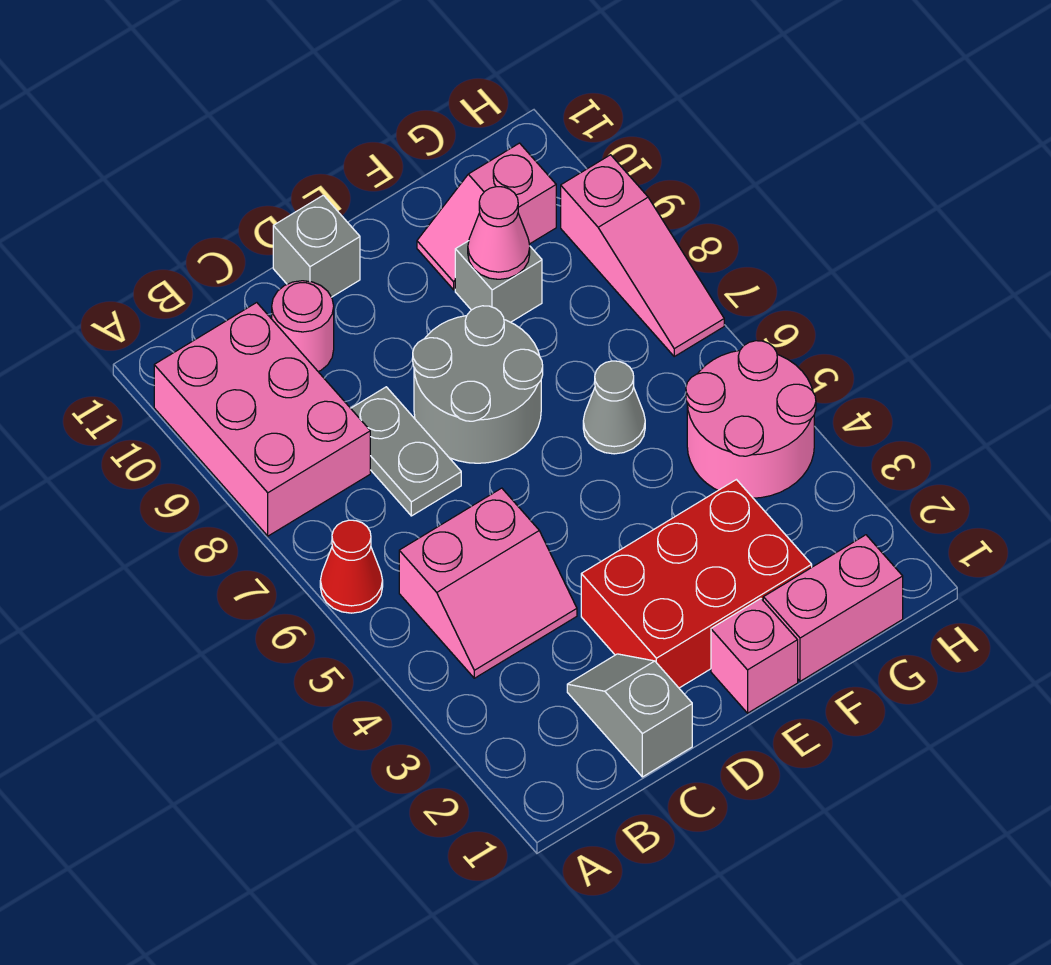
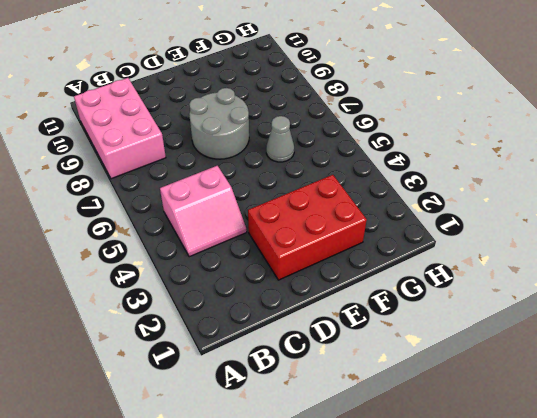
none -> red 1x1 cone [320,520,383,613]
none -> grey 1x2 slope [567,654,692,777]
none -> grey 1x2 plate [351,387,461,516]

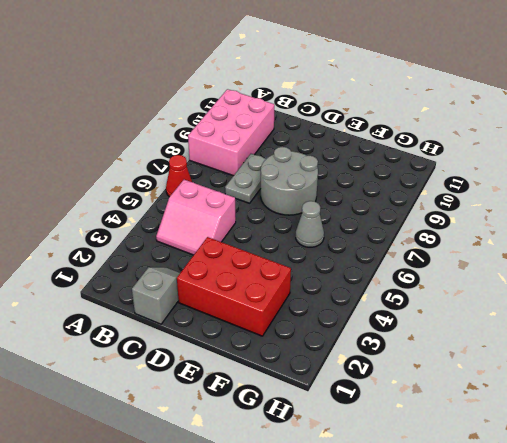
none -> pink 1x1 round brick [272,281,334,372]
none -> grey 1x1 brick [273,195,360,297]
none -> pink 1x1 brick [711,599,798,713]

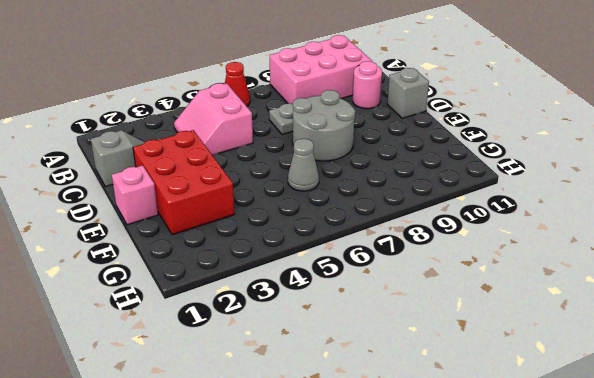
none -> pink 1x2 brick [763,535,903,681]
none -> grey 1x1 brick [455,241,542,322]
none -> pink 1x2 slope [417,143,556,290]

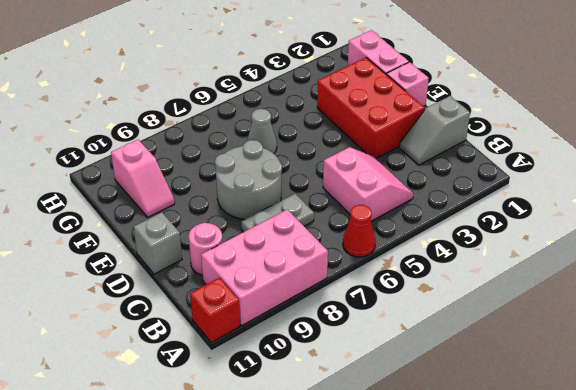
red 1x1 brick [190,278,240,342] -> none
none -> grey 1x1 brick [455,241,542,322]
none -> pink 2x2 round brick [686,341,816,498]
none -> pink 1x3 slope [561,155,724,356]

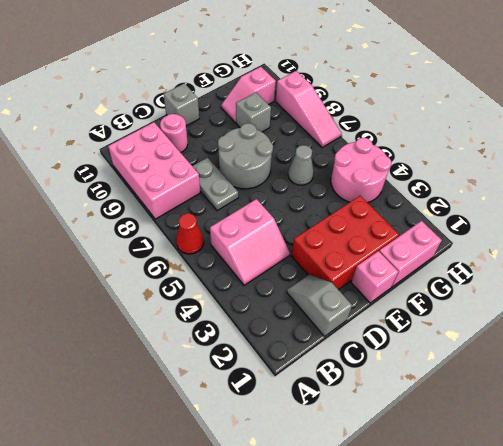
none -> pink 1x1 cone [468,187,530,279]

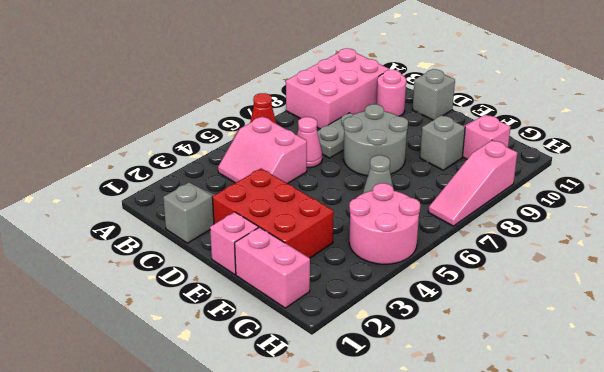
pink 1x1 cone [297,117,322,168] -> pink 1x1 cone moved to [468,187,530,279]

